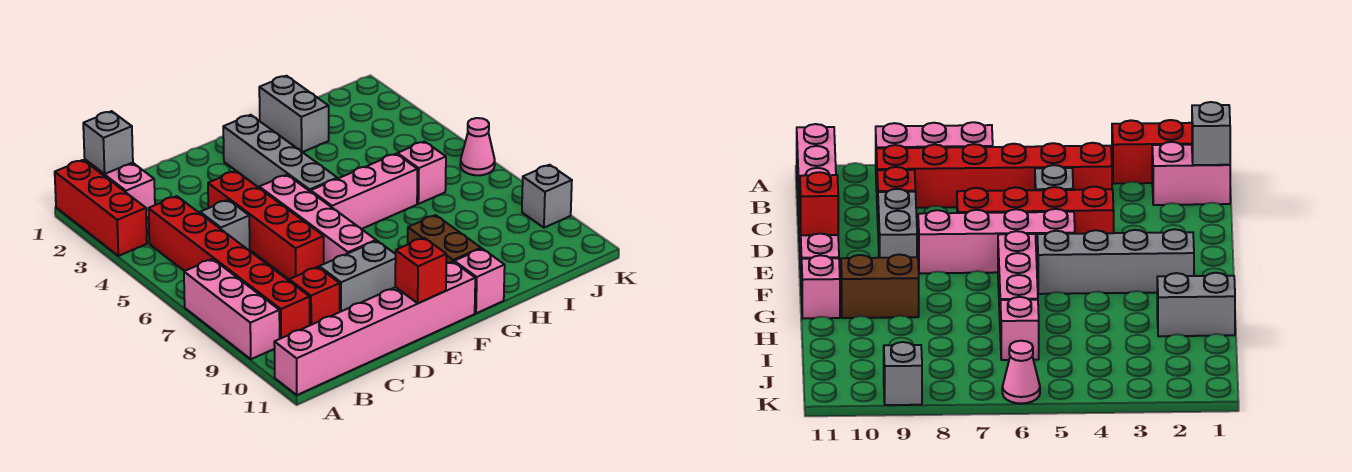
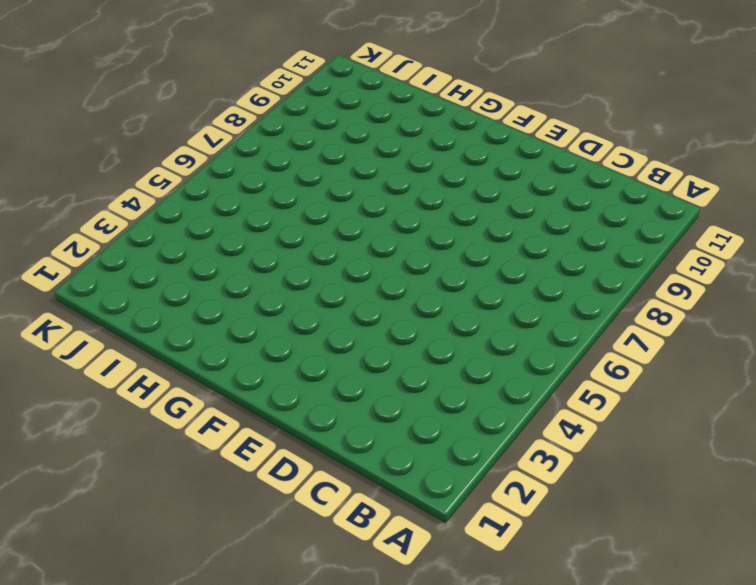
none -> red 1x3 brick [55,160,147,256]
none -> pink 1x3 brick [184,259,280,359]
none -> pink 1x6 brick [274,262,475,395]

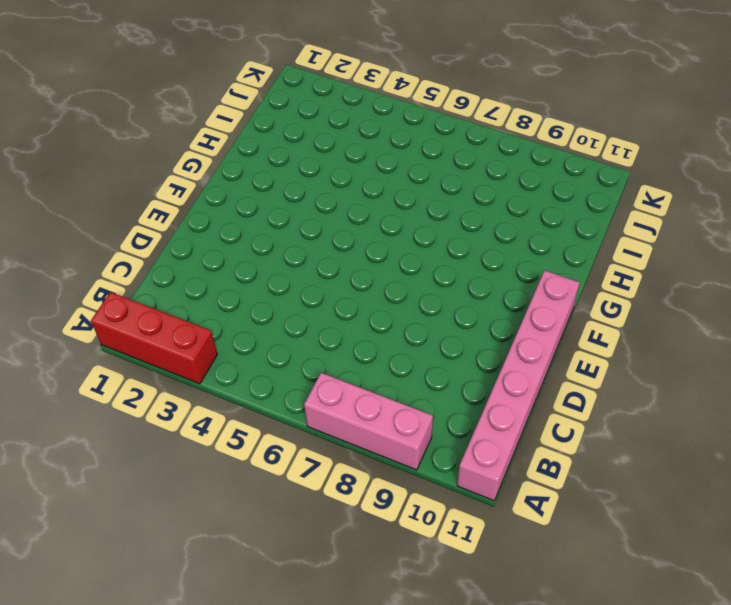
none -> pink 1x2 brick [85,160,155,218]
none -> red 1x6 brick [148,196,310,339]
none -> grey 1x1 brick [200,200,250,251]

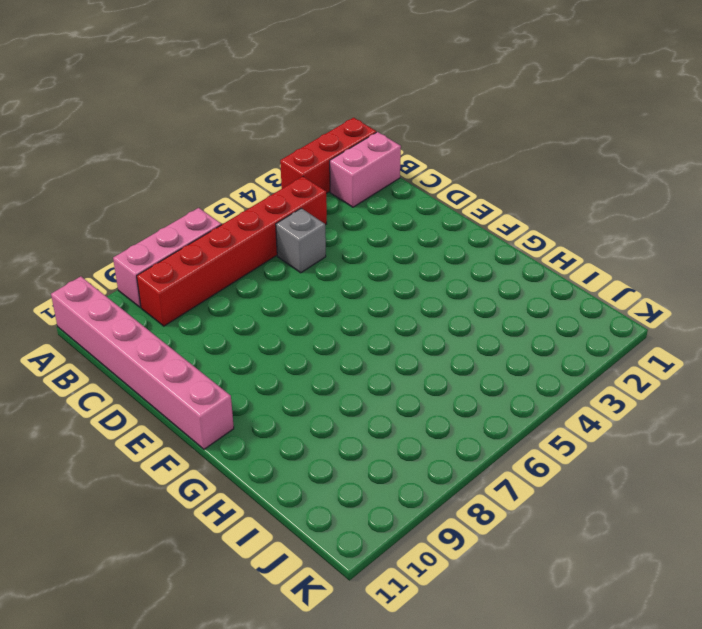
none -> red 1x1 brick [289,267,340,325]
none -> red 1x4 brick [208,171,324,279]
none -> grey 1x2 brick [319,241,396,312]

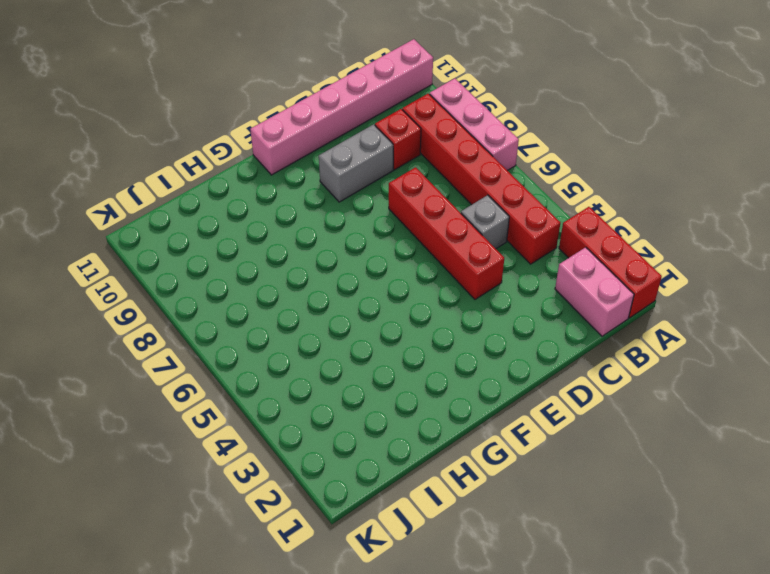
none -> pink 1x4 brick [259,175,376,264]
none -> grey 1x4 brick [223,115,337,192]
none -> pink 1x3 brick [311,154,417,229]

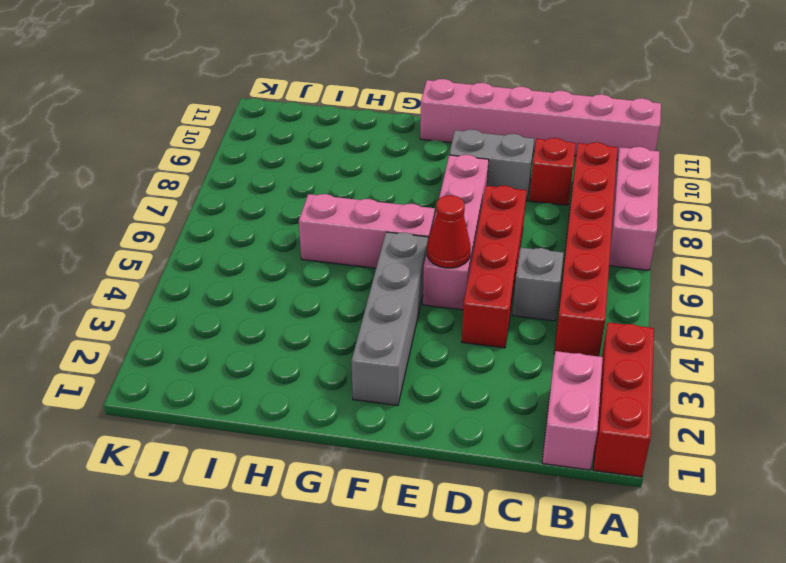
red 1x1 cone [427,195,471,268] -> none
none -> brown 1x2 brick [408,215,481,263]
none -> pink 1x1 brick [454,249,505,313]
none -> grey 1x2 brick [259,76,329,152]

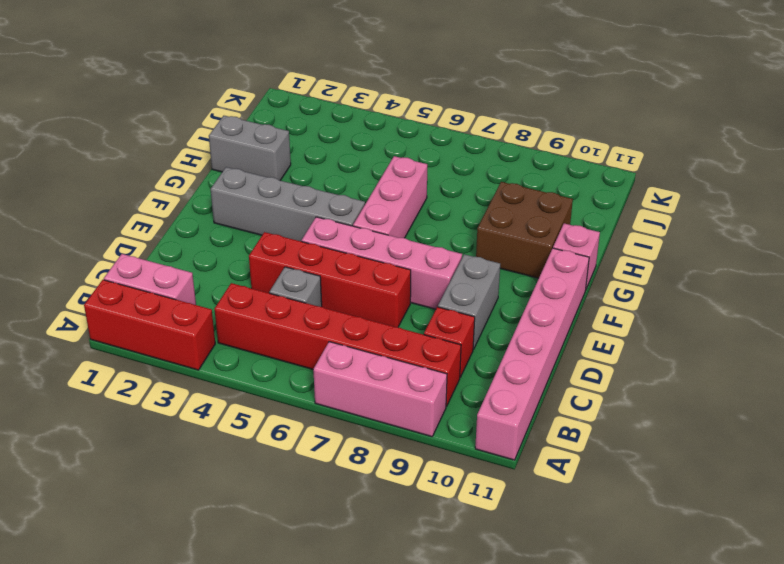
brown 2x2 brick [476,182,573,278] -> brown 1x2 brick [408,215,481,263]
none -> pink 1x1 brick [397,141,446,204]
none -> pink 1x1 cone [460,118,495,175]
none -> grey 1x1 brick [522,165,572,228]

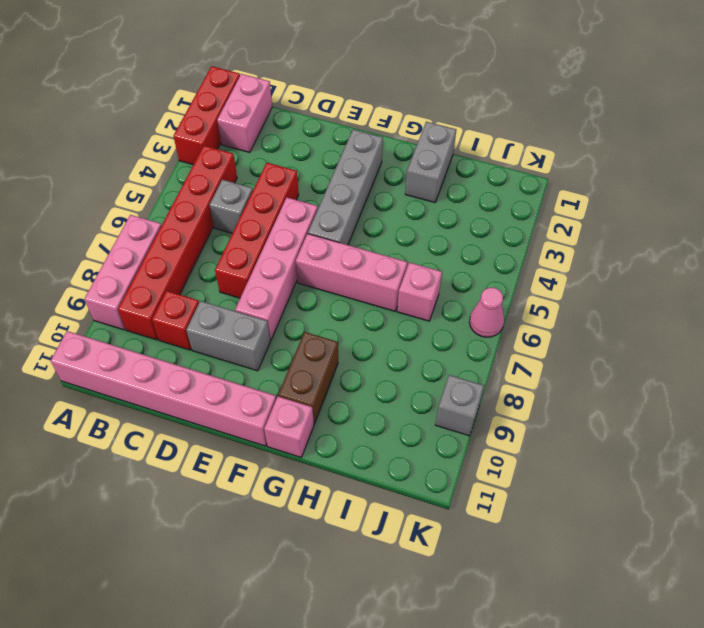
none -> grey 1x1 brick [83,111,133,174]
none -> red 1x1 brick [395,238,446,303]

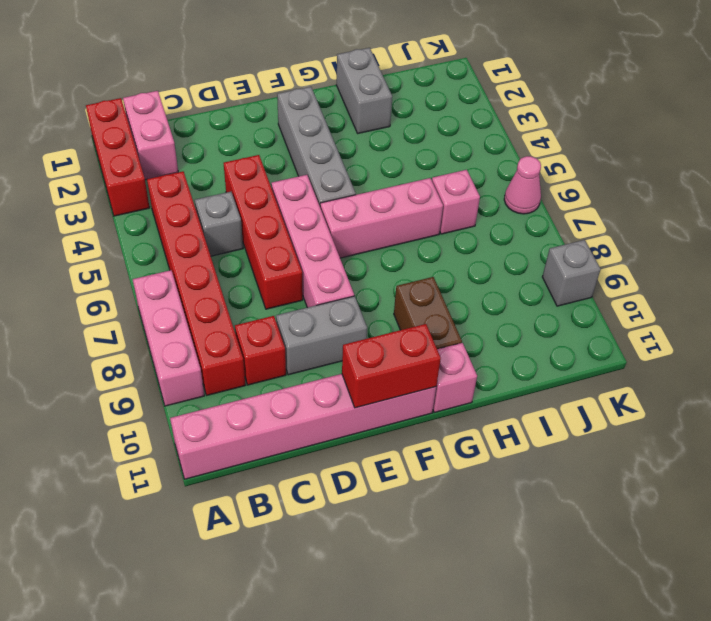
red 1x2 brick [342,324,441,408] -> red 1x1 brick [395,238,446,303]
none -> grey 1x1 brick [83,111,133,174]

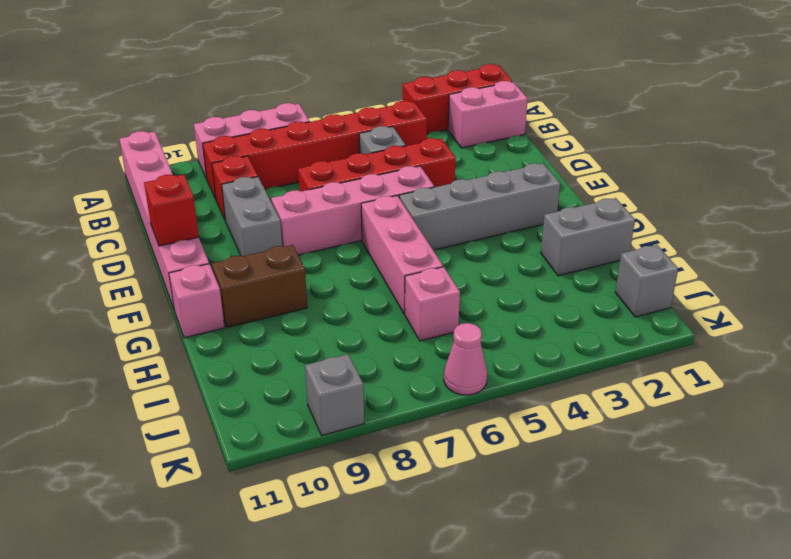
grey 1x1 brick [615,245,678,317] -> grey 1x1 brick moved to [83,111,133,174]

